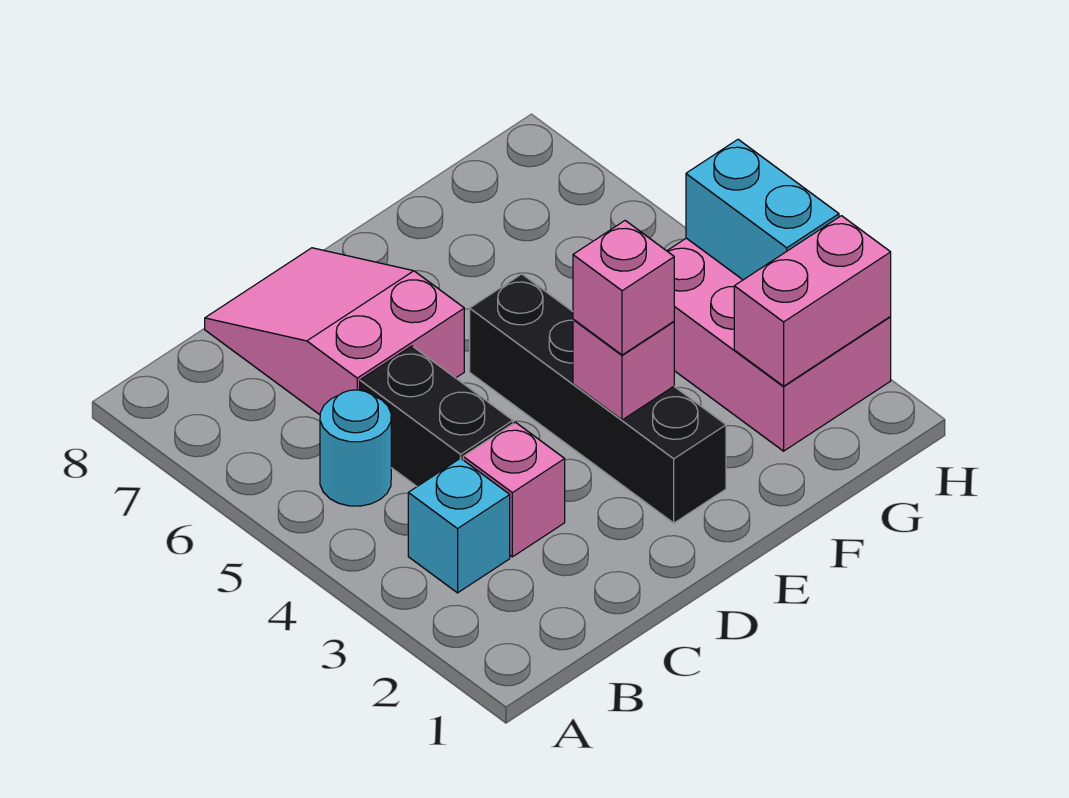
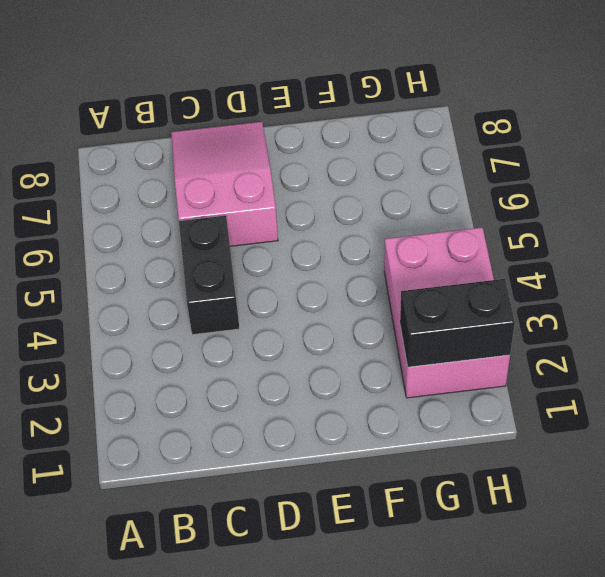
black 1x2 brick [400,279,515,367] -> pink 1x2 brick [734,216,891,386]
none -> cyan 1x1 brick [408,458,510,593]
none -> cyan 1x1 round brick [320,390,391,506]

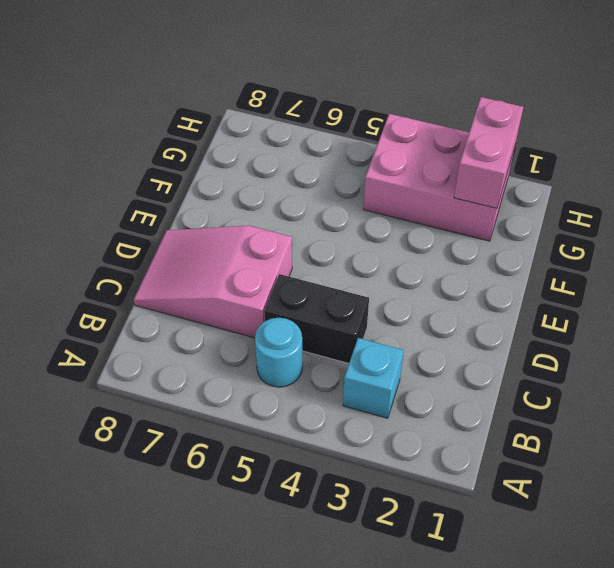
none -> pink 1x1 brick [463,422,565,557]
none -> black 1x4 brick [470,274,726,523]

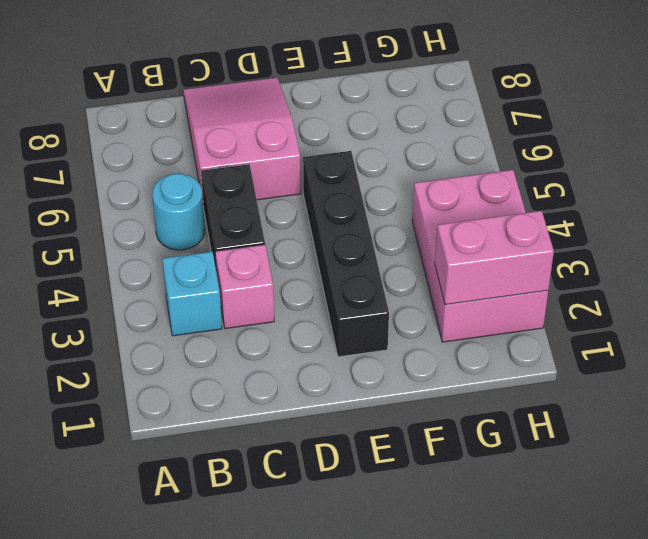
none -> pink 1x1 brick [573,319,674,420]
none -> cyan 1x2 brick [686,139,839,280]

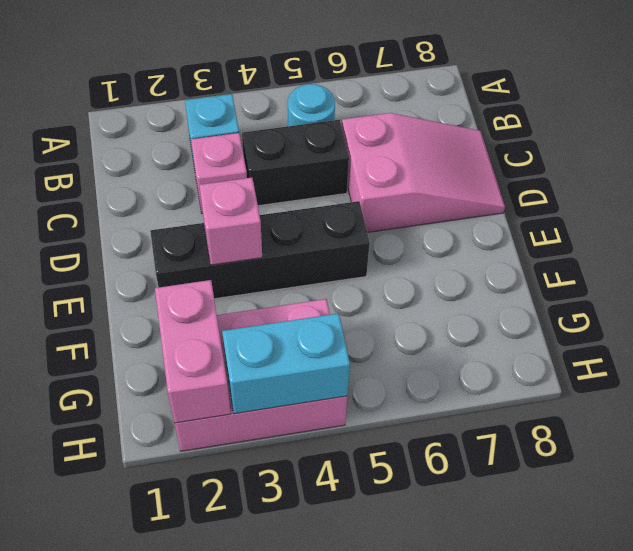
none -> pink 1x1 brick [573,221,674,355]

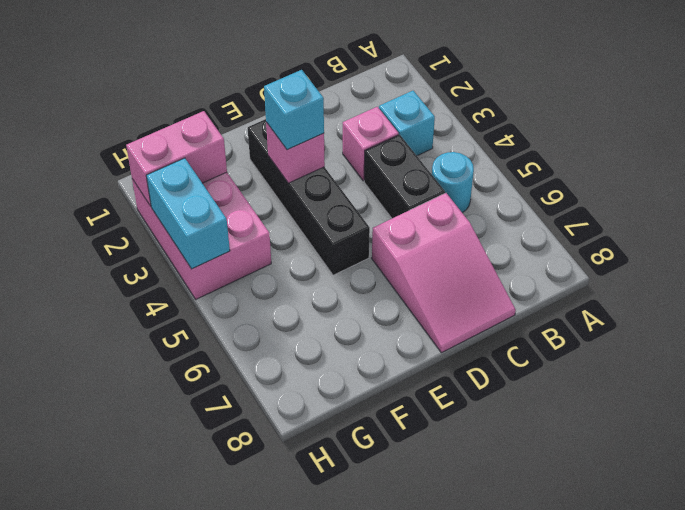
cyan 1x1 brick [264,70,324,150] -> pink 1x1 brick [573,221,674,355]

